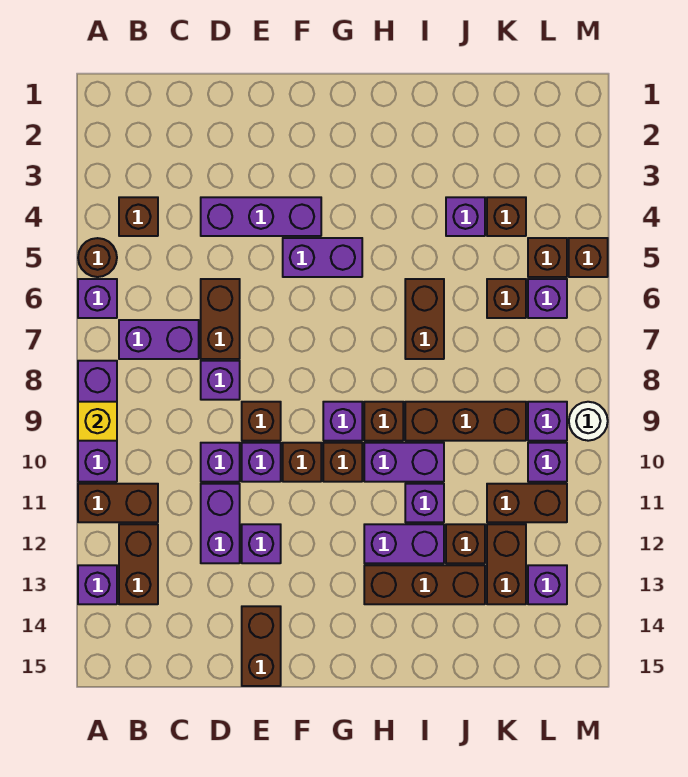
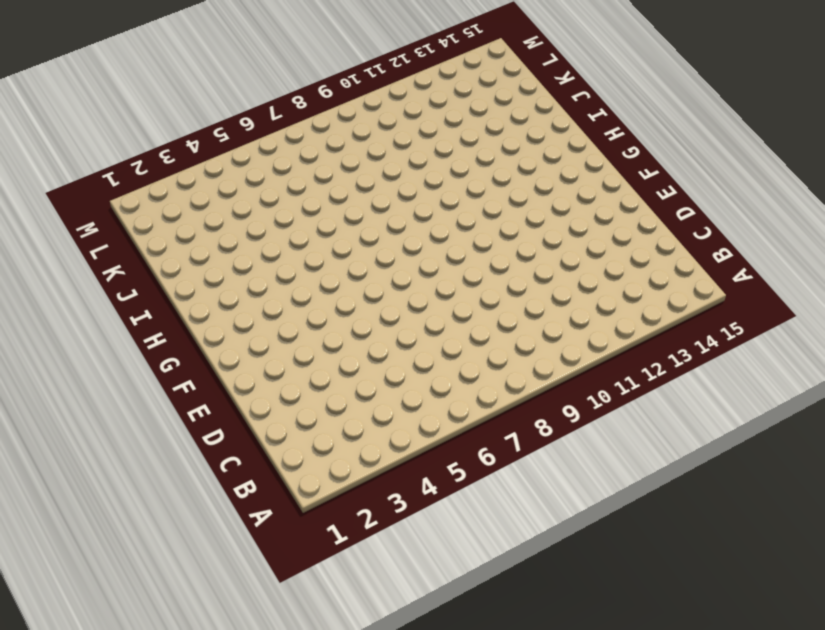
none -> brown 1x1 round brick [78,238,117,277]
none -> purple 1x1 brick [78,279,117,318]
none -> purple 1x3 brick [78,361,117,482]
none -> brown 1x2 brick [78,484,158,522]

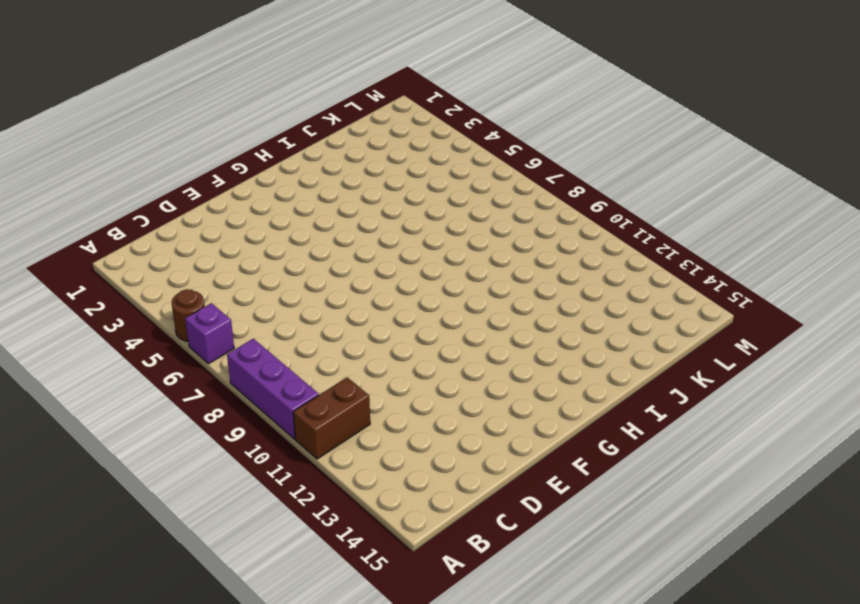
none -> purple 1x1 brick [78,565,117,604]
none -> brown 1x1 brick [119,197,158,236]
none -> purple 1x2 brick [119,320,199,359]
none -> brown 1x2 brick [119,524,158,604]

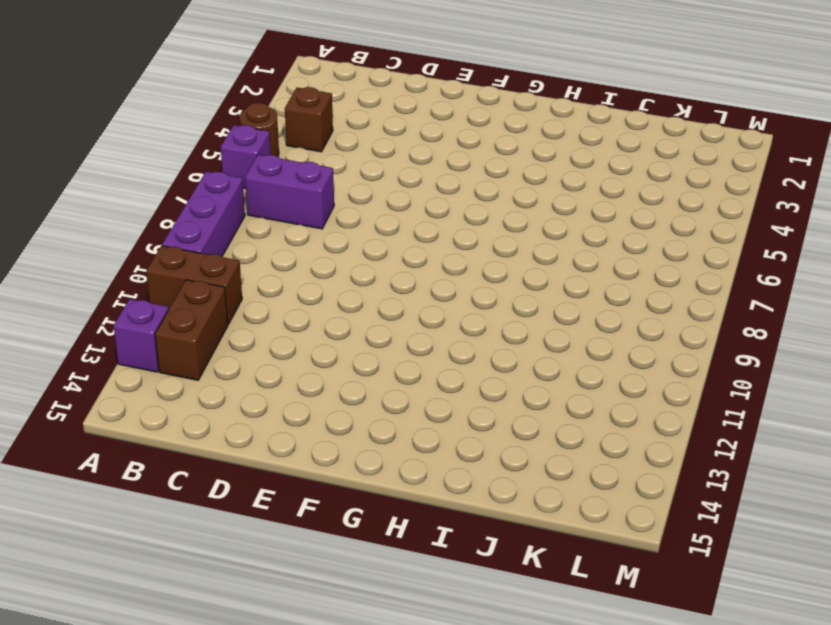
none -> purple 1x3 brick [201,197,321,236]
none -> brown 1x2 brick [201,279,240,359]
none -> purple 1x1 brick [201,361,240,400]
none -> purple 1x1 brick [201,443,240,482]

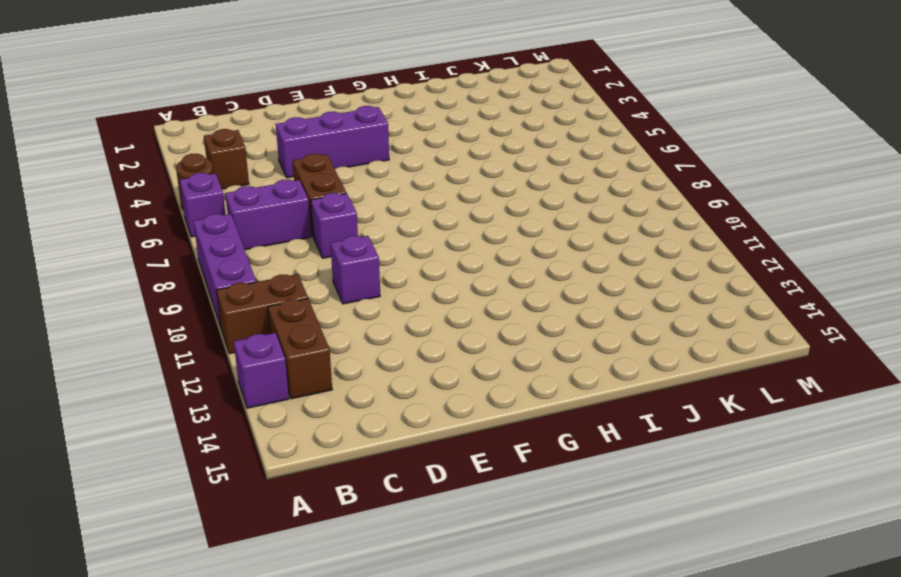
none -> purple 1x2 brick [201,484,240,563]
none -> brown 1x1 brick [242,402,281,441]
none -> purple 1x1 brick [242,443,281,482]
none -> purple 1x1 brick [242,524,281,563]

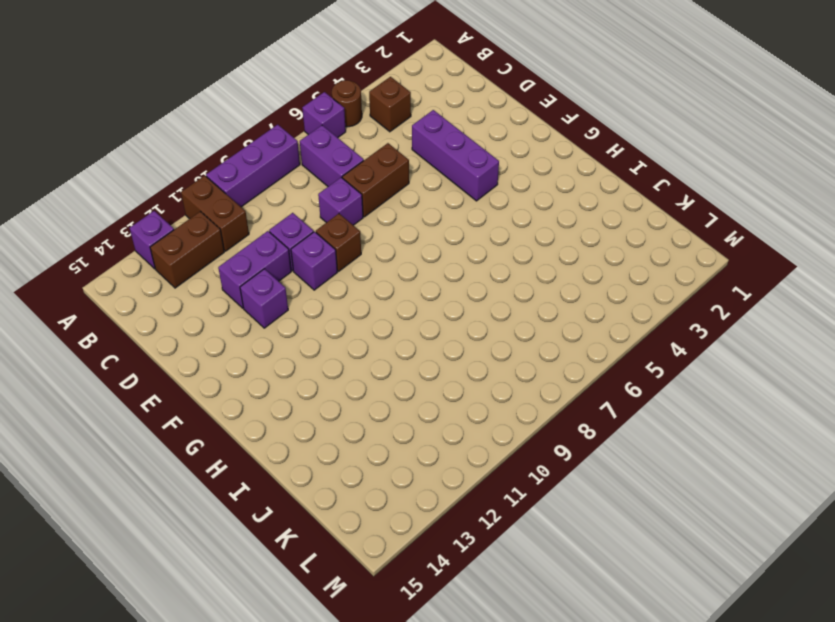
none -> brown 1x2 brick [242,606,281,686]
none -> purple 1x2 brick [283,238,362,277]
none -> brown 1x1 brick [283,443,321,482]
none -> purple 1x1 brick [323,402,362,441]

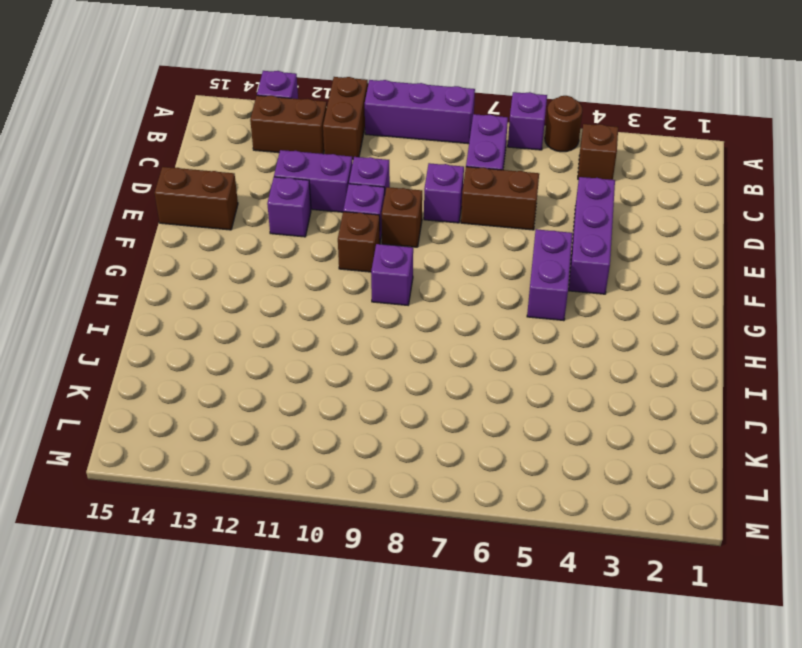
none -> brown 1x1 brick [323,443,362,482]
none -> brown 1x1 brick [364,402,403,441]
none -> purple 1x2 brick [364,443,444,482]
none -> purple 1x2 brick [364,524,444,563]

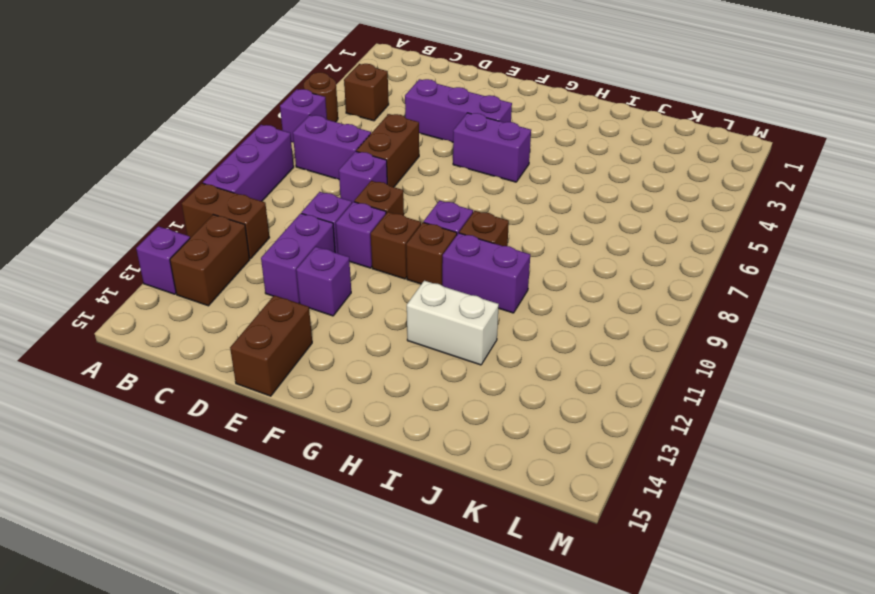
white 1x2 brick [407,281,499,365] -> purple 1x2 brick [364,524,444,563]
none -> brown 1x3 brick [364,565,485,604]
none -> brown 1x2 brick [405,279,444,359]
none -> brown 1x3 brick [405,402,526,441]
none -> purple 1x1 brick [405,484,444,522]

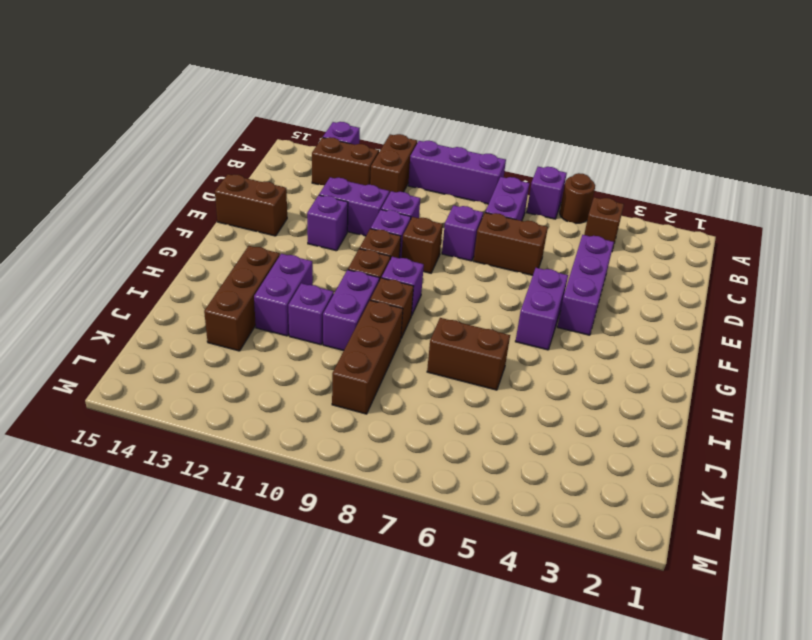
none -> purple 1x1 brick [446,197,485,236]
none -> brown 1x1 brick [446,524,485,563]
none -> brown 1x1 brick [487,197,526,236]
none -> brown 1x1 brick [487,279,526,318]

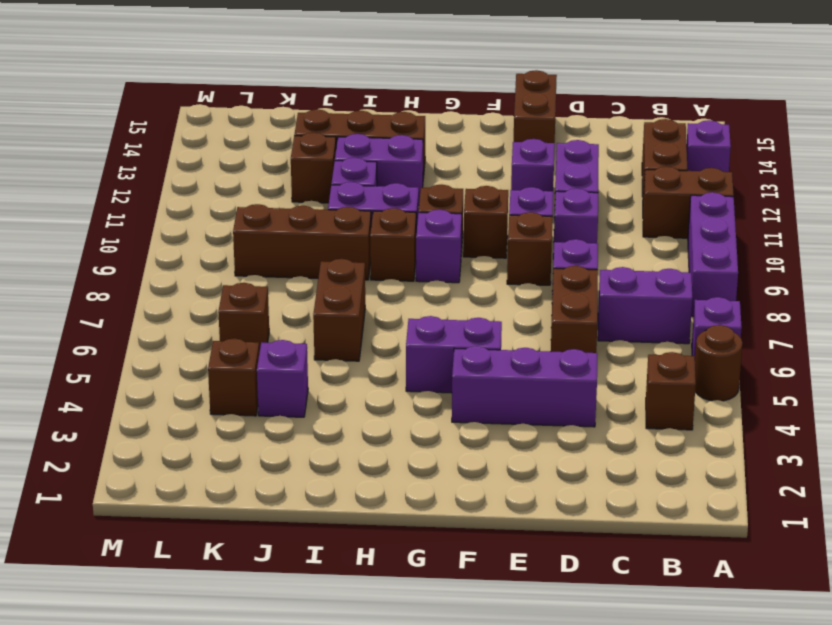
none -> brown 1x2 brick [487,484,567,522]
none -> brown 1x2 brick [487,524,526,604]
none -> brown 1x1 brick [528,238,567,277]
none -> purple 1x1 brick [528,279,567,318]

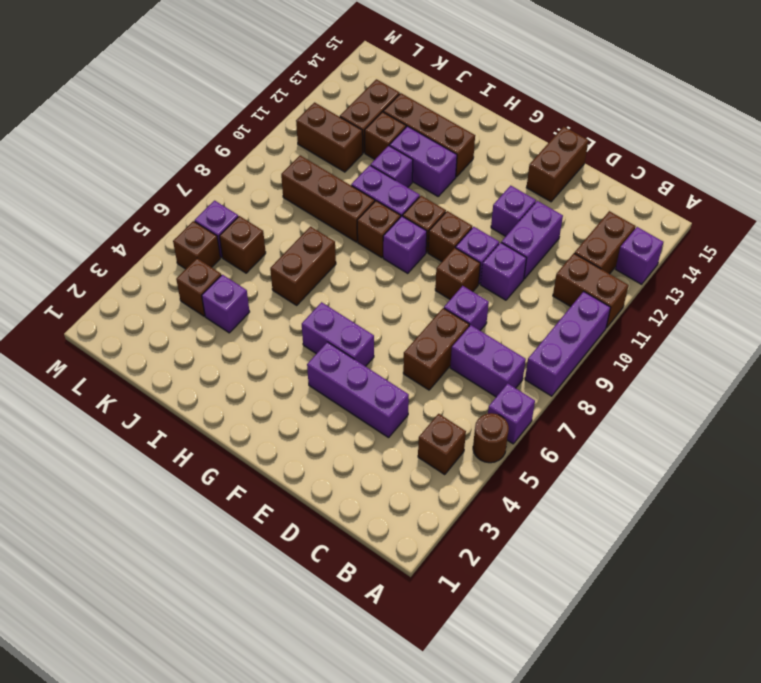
none -> purple 1x1 brick [528,402,567,441]
none -> purple 1x1 brick [528,443,567,482]
none -> purple 1x1 brick [528,565,567,604]
none -> brown 1x1 brick [569,238,608,277]

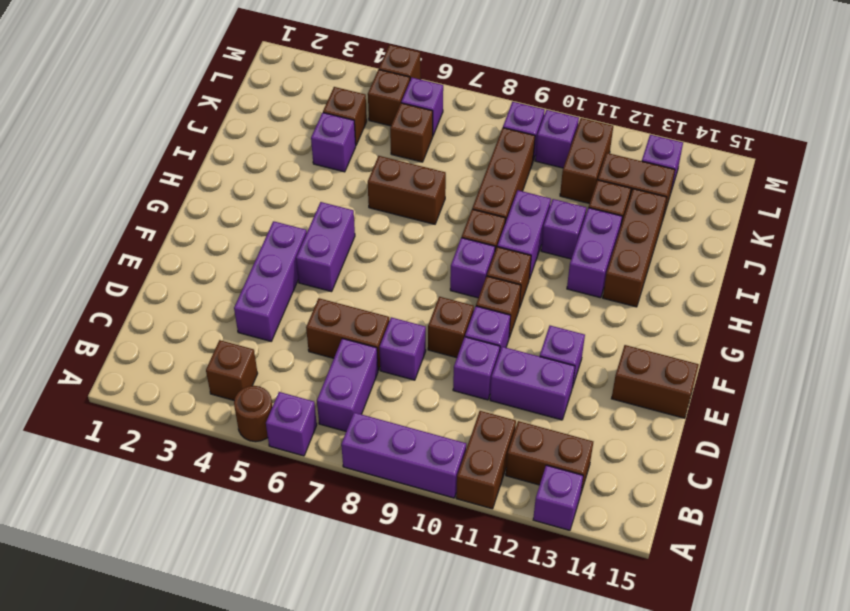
none -> white 1x1 round brick [569,402,608,441]
none -> yellow 1x1 brick [78,402,117,441]

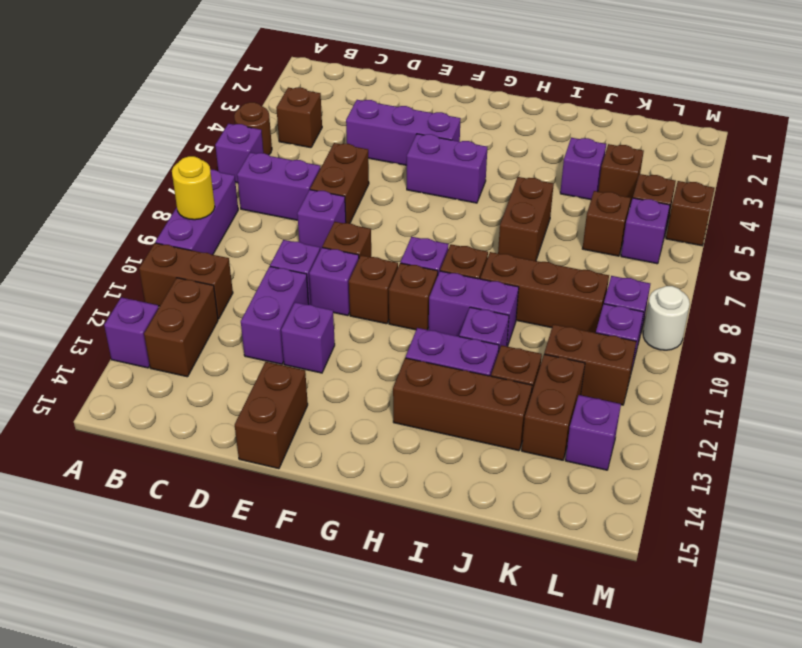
yellow 1x1 round brick [172,156,215,220] -> yellow 1x1 brick [78,402,117,441]

